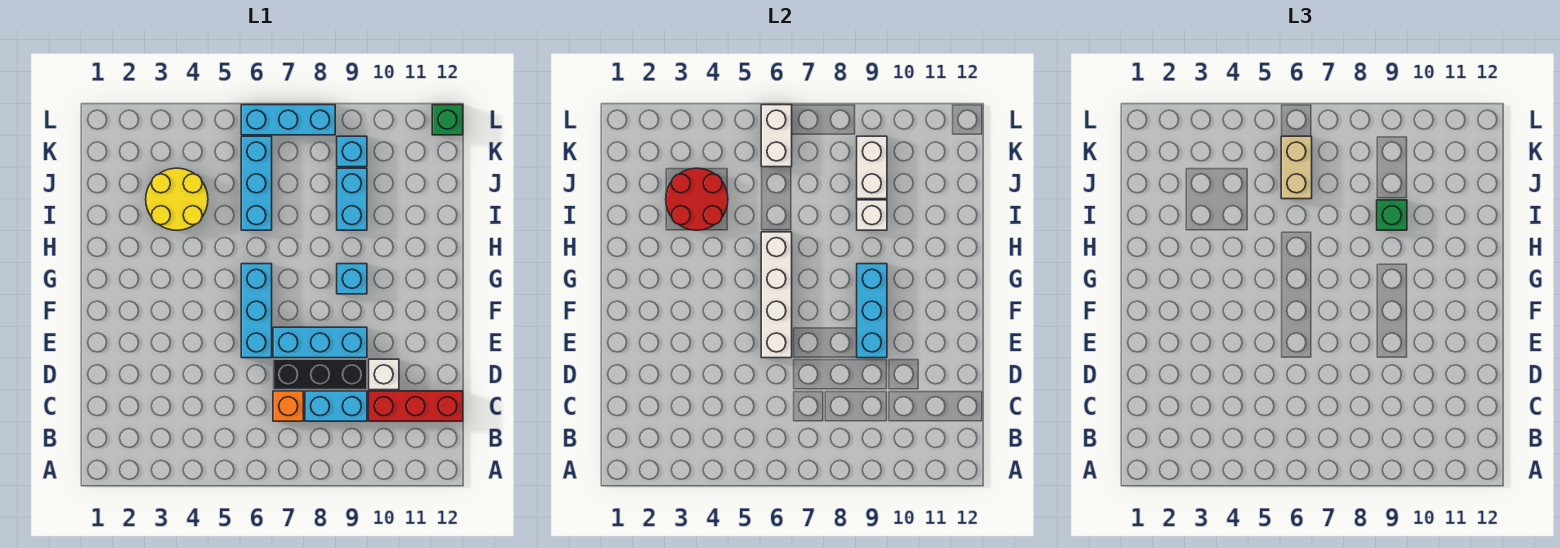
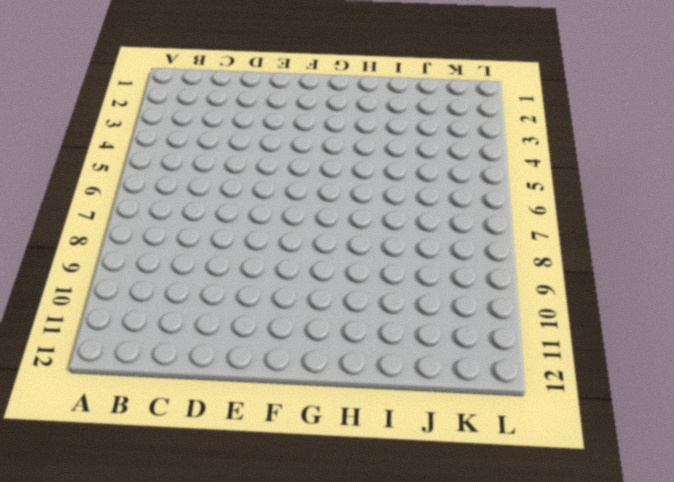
none -> orange 1x1 brick [273,391,303,421]
none -> cyan 1x2 brick [305,391,367,421]
none -> red 1x3 brick [369,391,463,421]

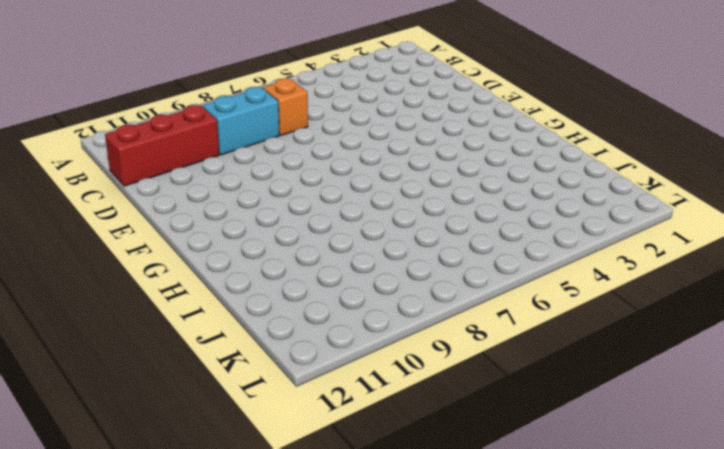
none -> black 1x3 brick [273,359,367,390]
none -> white 1x1 brick [369,359,399,390]
none -> cyan 1x3 brick [241,264,272,358]

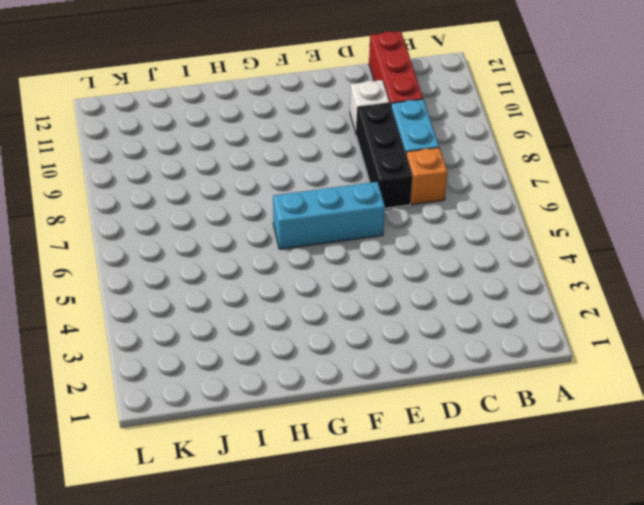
none -> cyan 1x3 brick [273,327,367,358]
none -> cyan 1x1 brick [337,264,367,294]
none -> yellow 2x2 round brick [146,168,208,230]

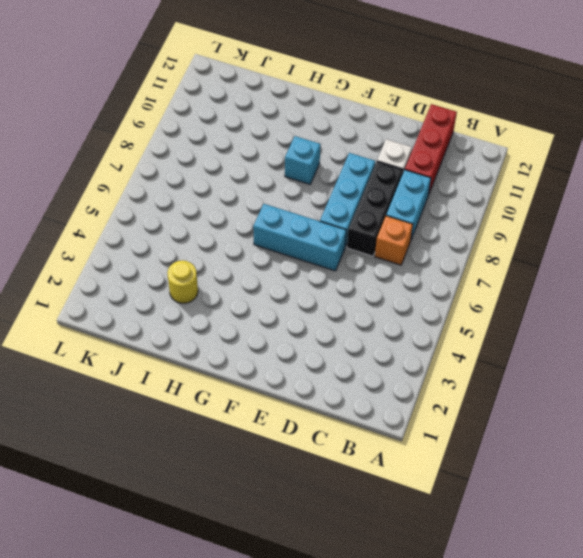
yellow 1x1 round brick [167,260,198,303] -> yellow 2x2 round brick [146,168,208,230]
none -> cyan 1x3 brick [241,136,272,230]
none -> cyan 1x2 brick [337,168,367,230]
none -> cyan 1x1 brick [337,136,367,167]

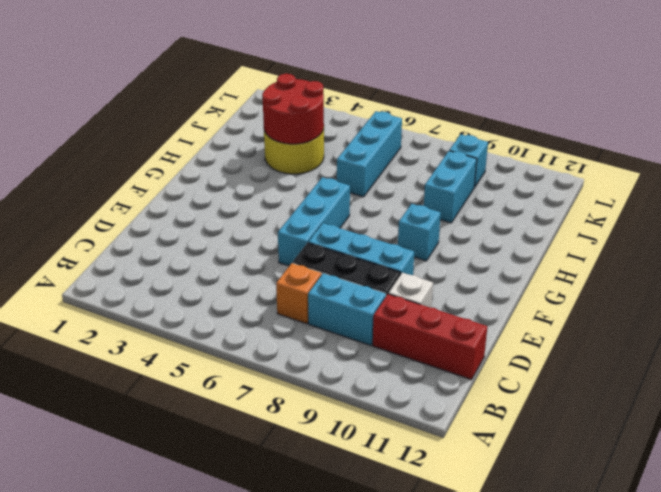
none -> cyan 1x3 brick [241,105,335,135]
none -> green 1x1 brick [432,105,463,135]
none -> white 1x4 brick [761,232,792,358]

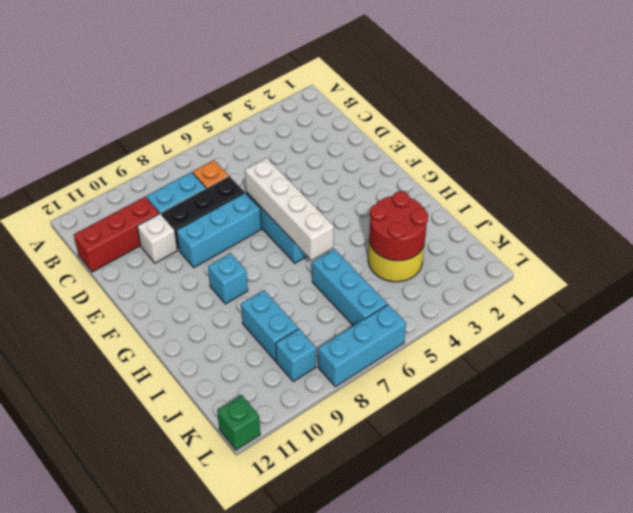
none -> cyan 1x3 brick [857,264,887,358]
none -> white 1x1 brick [857,200,887,230]
none -> white 1x2 brick [857,136,887,199]

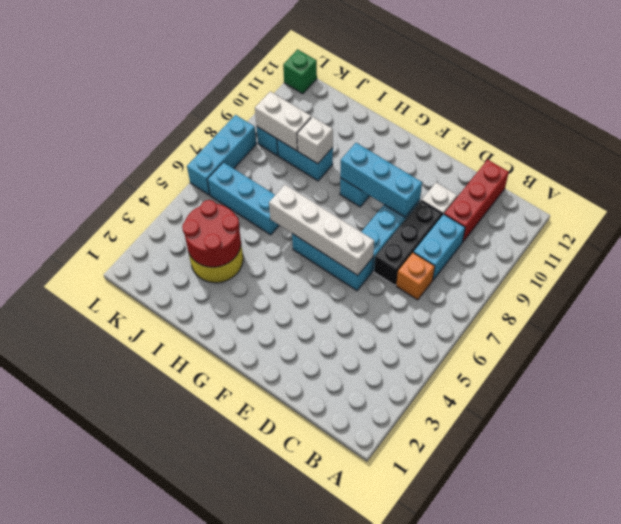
none -> white 1x2 brick [761,105,792,167]
none -> green 1x1 brick [1377,200,1407,230]
none -> tan 1x2 brick [1281,136,1312,199]

